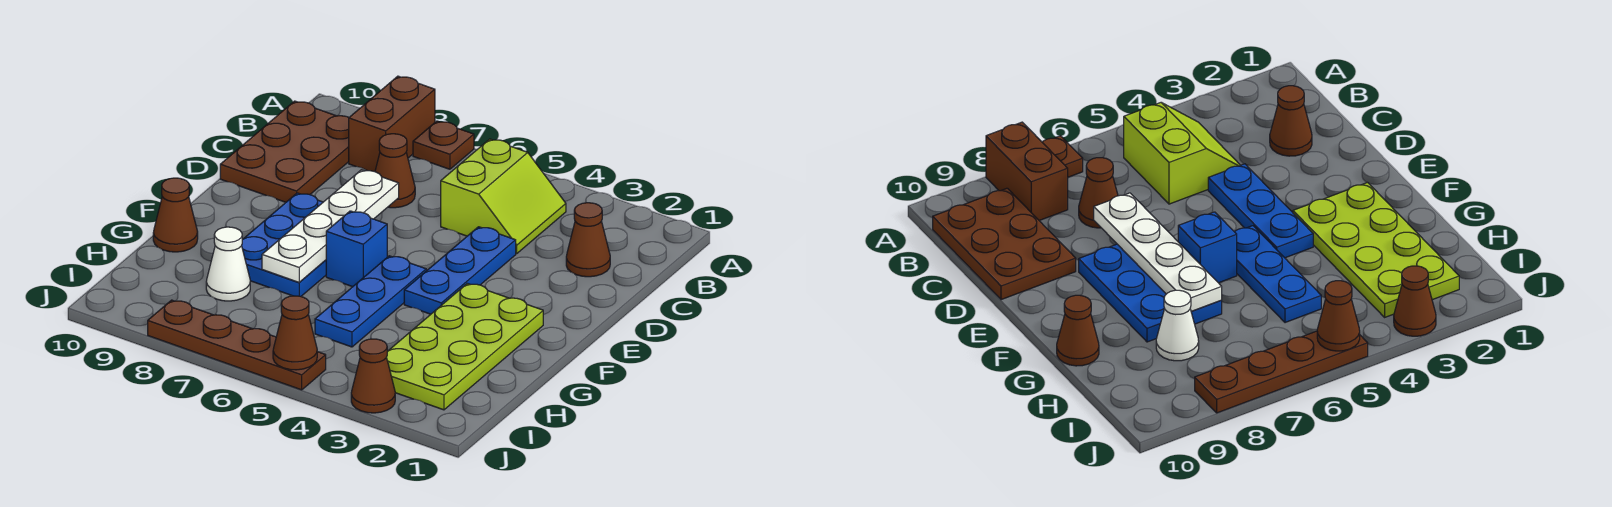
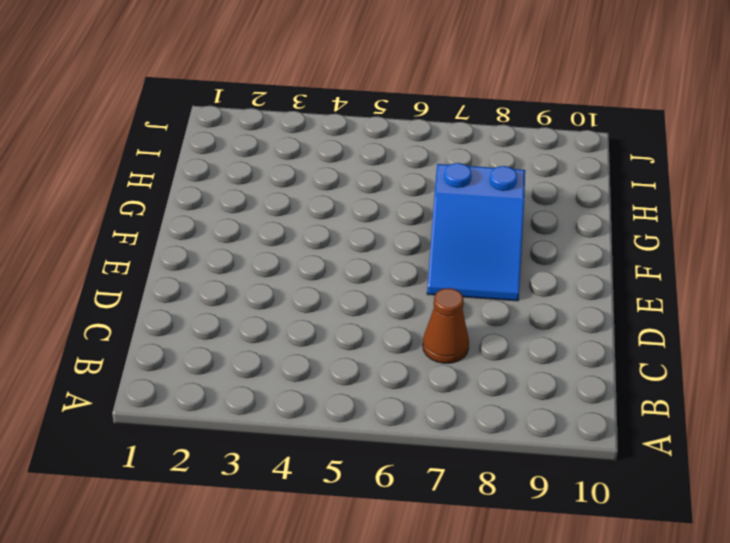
blue 2x3 slope [427,163,525,301] -> blue 2x3 plate [242,193,326,296]
none -> brown 1x1 plate [413,121,474,169]
none -> brown 1x2 brick [349,76,435,172]
none -> lime 2x2 slope [441,139,566,254]

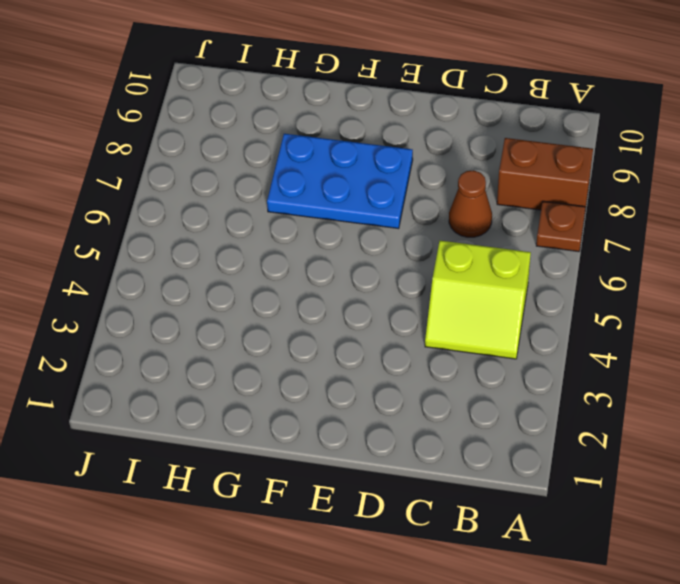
none -> brown 2x3 plate [220,101,349,202]
none -> brown 1x1 cone [566,203,610,277]
none -> blue 1x3 plate [404,227,516,314]

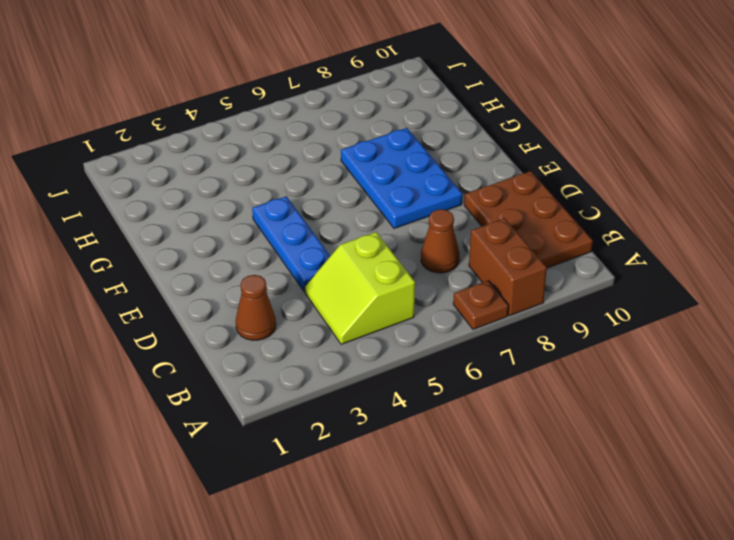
none -> lime 2x4 plate [386,283,543,410]
none -> blue 1x3 plate [315,256,426,347]
none -> blue 1x1 brick [326,211,387,287]

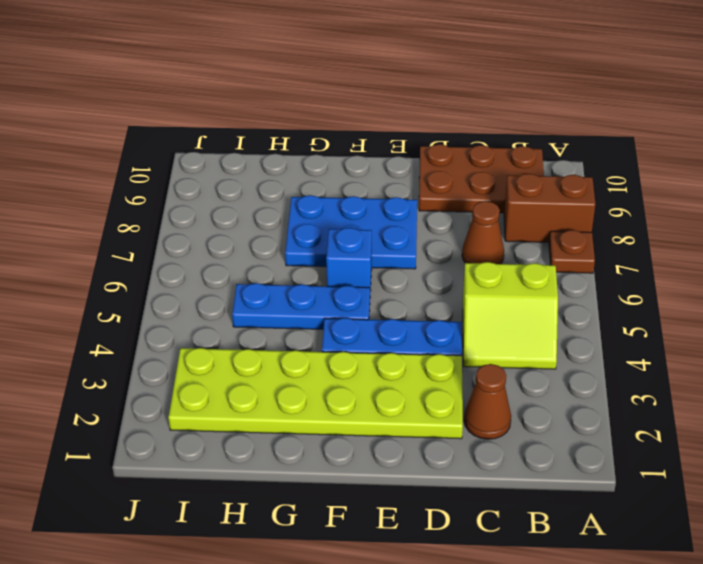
lime 2x6 plate [168,348,463,439] -> lime 2x4 plate [386,283,543,410]
none -> brown 1x1 cone [153,178,198,252]
none -> white 1x1 cone [206,227,250,301]
none -> brown 1x1 cone [351,339,395,413]

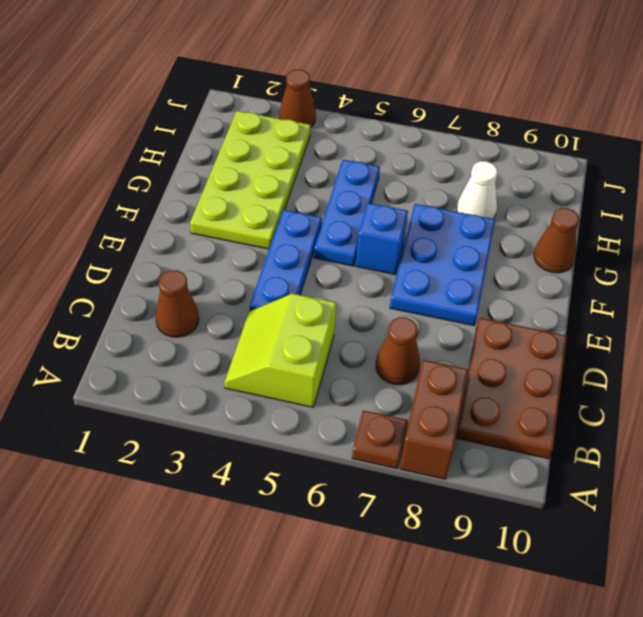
none -> brown 1x4 plate [148,300,326,390]
none -> white 1x4 plate [262,170,399,282]
none -> brown 1x1 cone [273,296,317,370]

